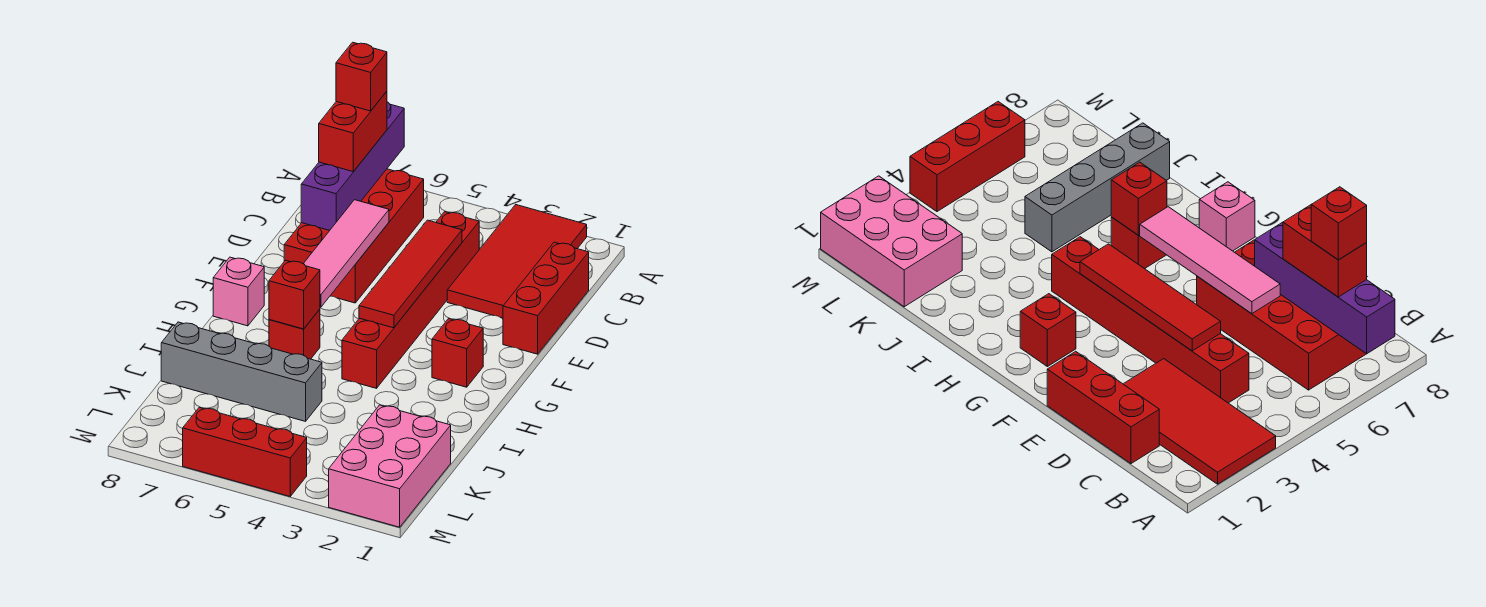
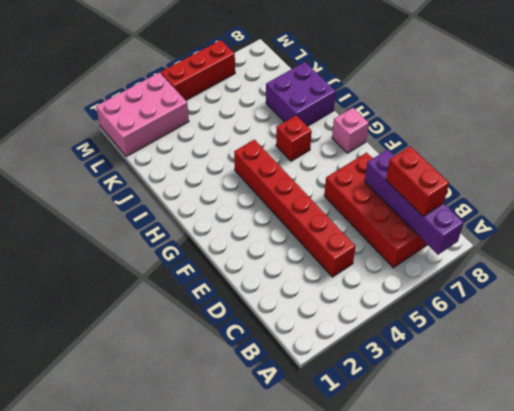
purple 2x2 brick [266,62,336,126] -> grey 1x4 brick [161,322,322,421]
pink 2x3 brick [96,73,189,157] -> pink 2x3 brick turned to [329,405,451,527]
none -> red 2x4 tile [447,205,587,318]
none -> red 1x3 brick [503,242,589,354]
none -> red 1x1 brick [432,319,483,387]

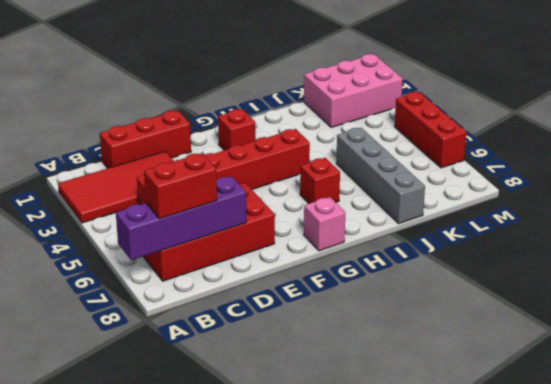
none -> red 1x4 tile [359,220,462,328]
none -> pink 1x4 tile [303,200,389,307]
none -> red 1x1 brick [269,260,320,329]

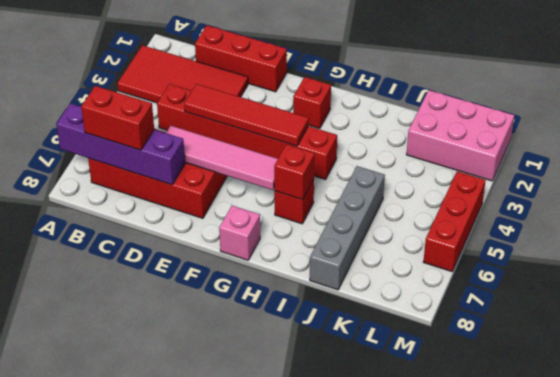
none -> red 1x1 brick [336,42,387,111]

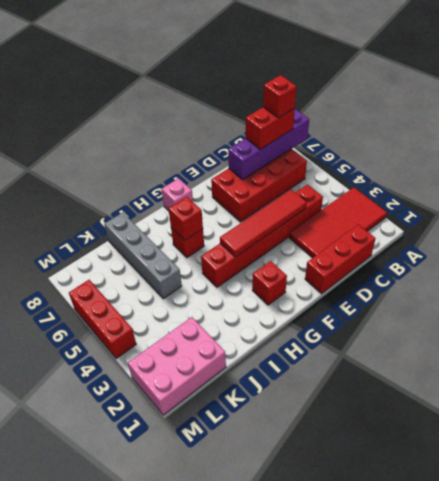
none -> pink 1x4 tile [303,200,389,307]

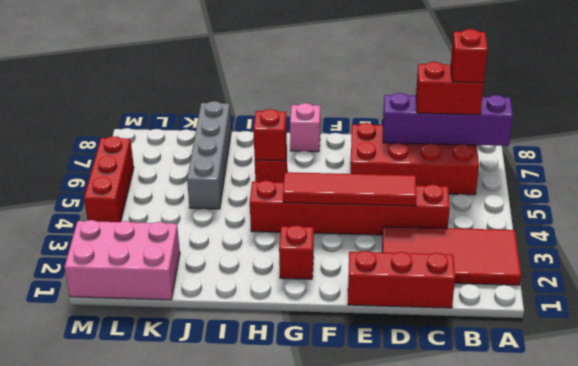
none -> pink 1x4 tile [303,200,389,307]

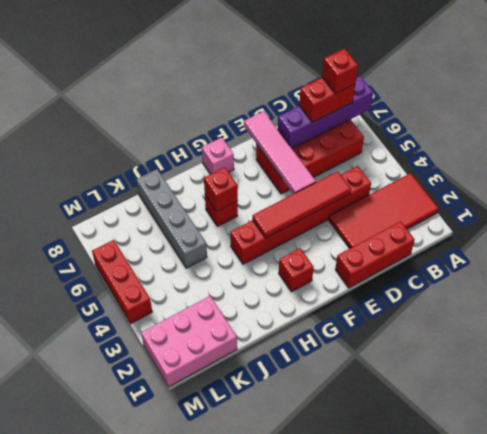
pink 1x4 tile [244,111,316,194] -> pink 1x4 tile turned to [303,200,389,307]

